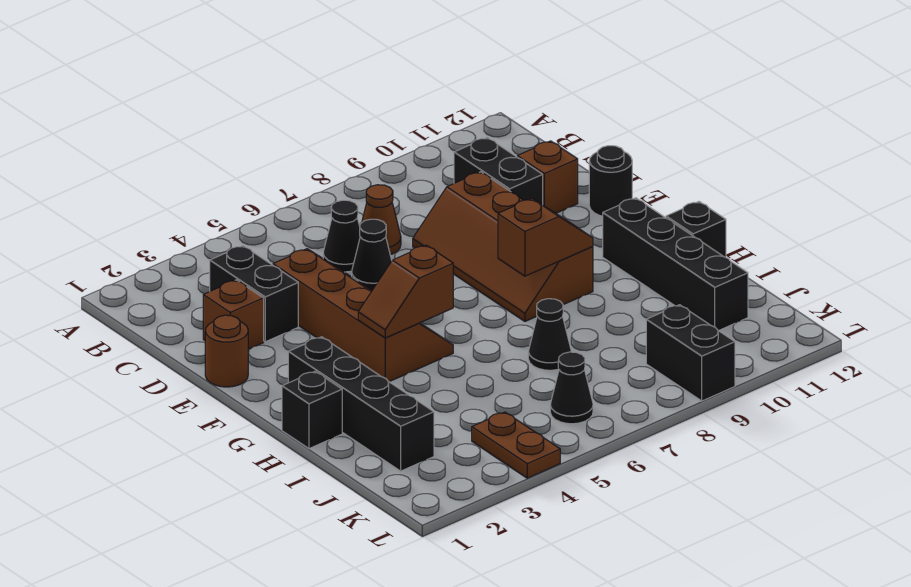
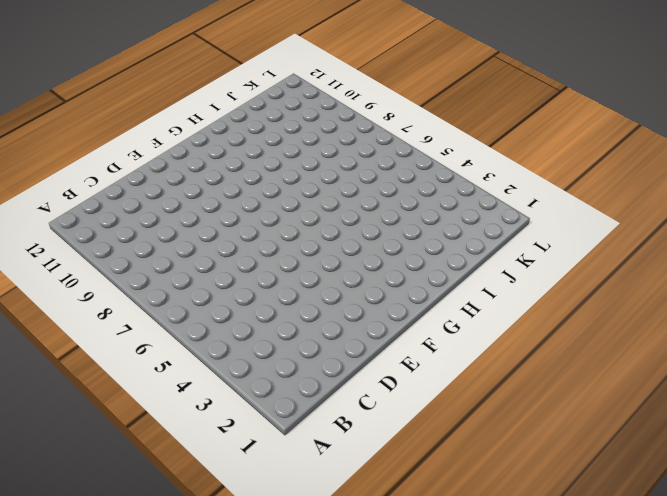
none -> black 1x2 brick [210,246,298,342]
none -> black 1x1 cone [323,200,360,272]
none -> brown 1x1 cone [362,185,401,255]

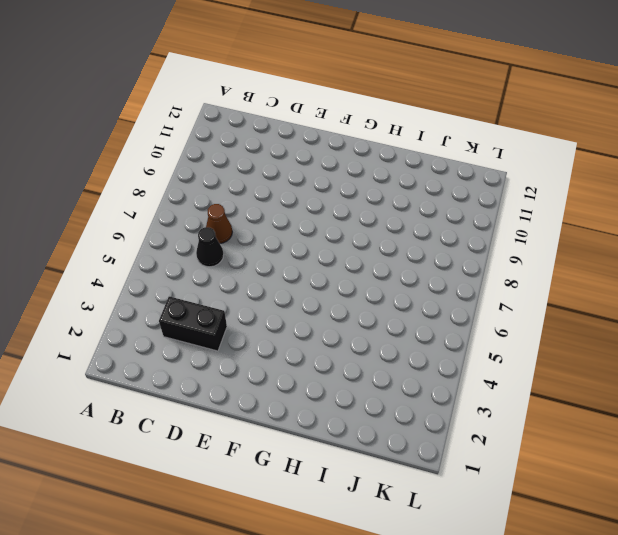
none -> black 1x2 brick [454,137,543,205]
none -> brown 1x1 brick [203,280,264,349]
none -> brown 2x4 slope [273,249,453,382]

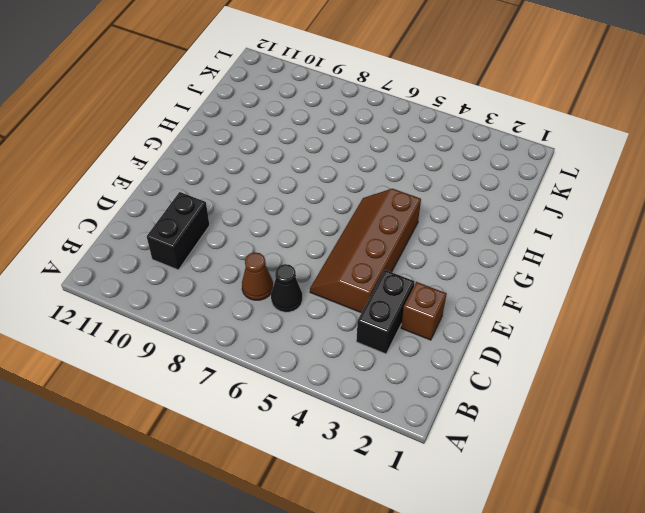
none -> black 1x1 cone [352,219,392,290]
none -> brown 2x4 slope [413,172,593,321]
none -> brown 1x1 brick [517,141,578,213]

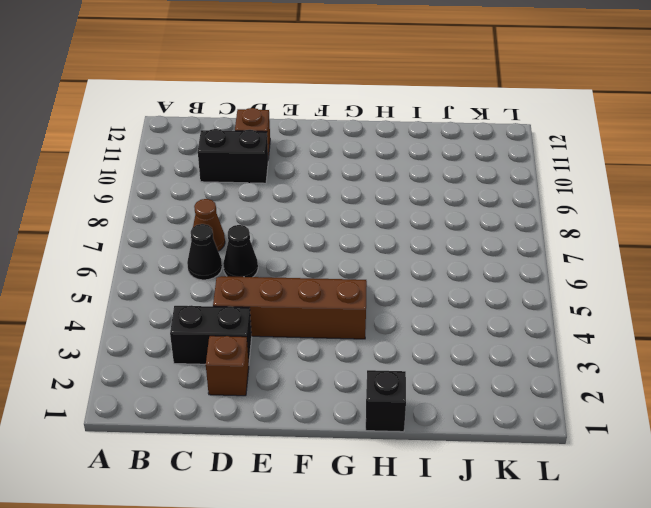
none -> brown 2x4 slope [413,172,593,321]
none -> brown 1x1 round brick [205,315,248,387]
none -> black 1x1 round brick [589,146,632,216]

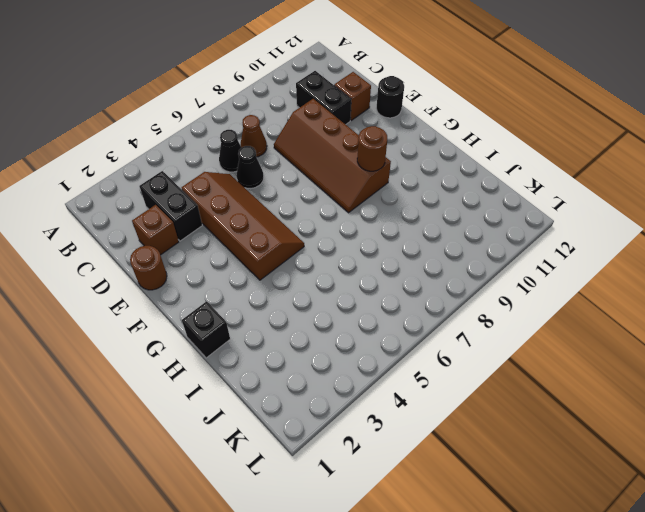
brown 1x1 round brick [357,126,387,171] -> brown 1x2 slope [498,199,593,276]
none -> black 1x4 brick [288,337,434,471]
none -> black 1x4 brick [603,198,748,331]
none -> black 1x1 brick [666,202,726,257]

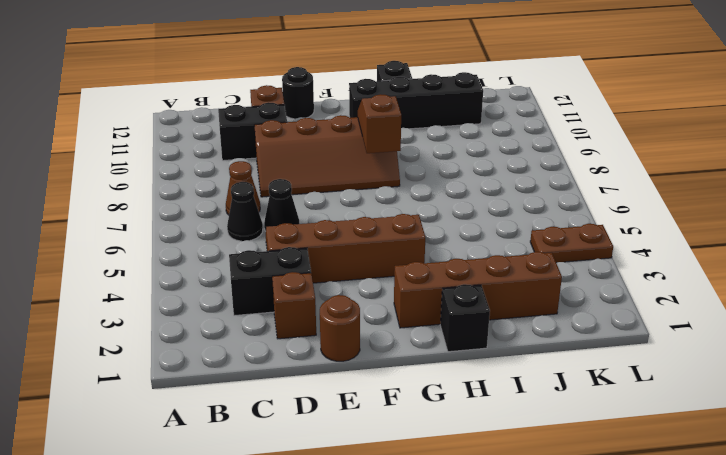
brown 1x4 brick [394,252,562,328] -> black 1x4 brick [288,337,434,471]
none -> black 1x1 cone [528,299,571,370]
none -> black 1x1 cone [550,352,593,424]
none -> black 1x2 brick [646,305,735,401]

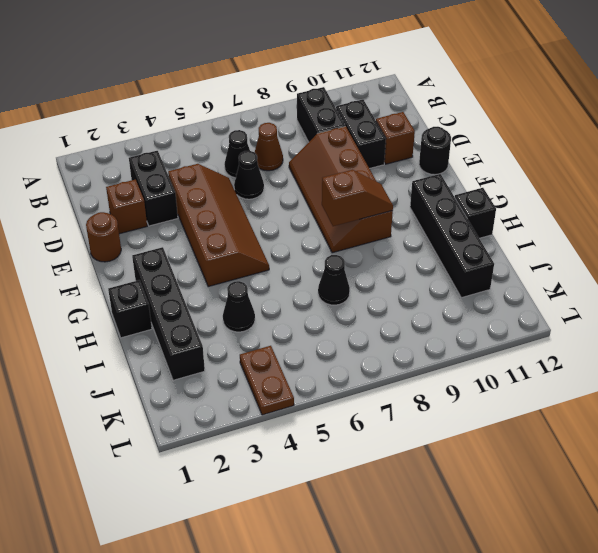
black 1x2 brick [297,87,345,142] -> black 1x2 brick moved to [646,305,735,401]
black 1x1 cone [223,281,255,332] -> black 1x1 cone moved to [550,352,593,424]
none -> brown 1x2 slope [358,245,453,338]

